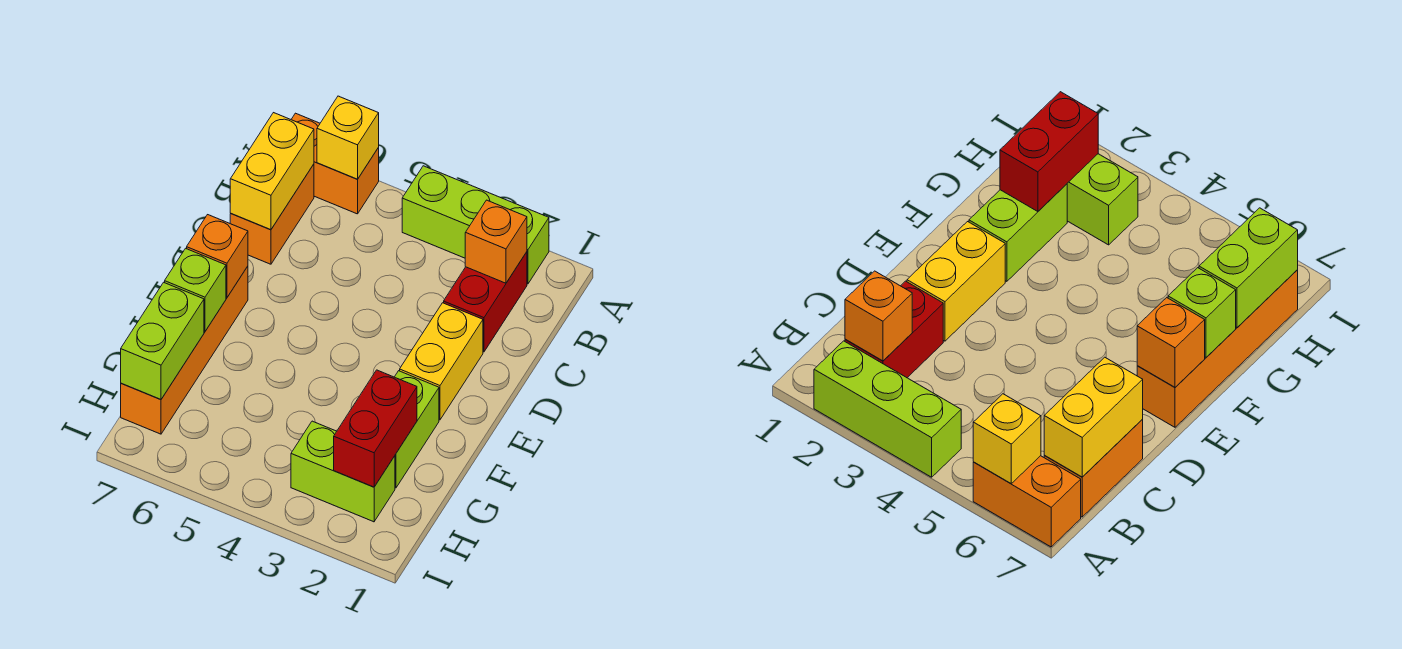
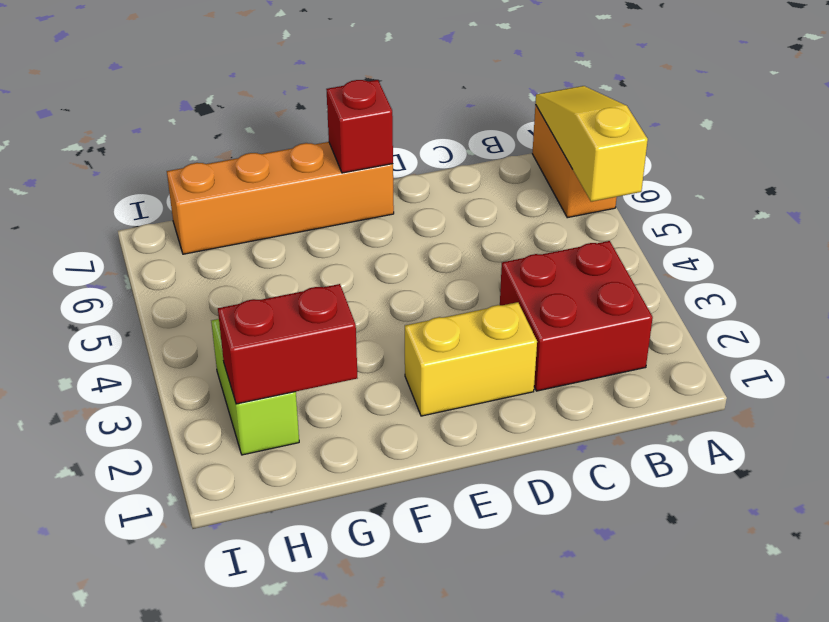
yellow 1x3 slope [535,86,648,202] -> yellow 1x1 brick [317,96,379,179]
red 2x2 brick [500,241,653,391] -> red 1x2 brick [444,252,527,352]
red 1x1 brick [326,80,393,173] -> orange 1x1 brick [187,215,248,298]
none -> lime 1x3 brick [402,166,549,284]
none -> orange 1x2 brick [230,164,314,264]
none -> lime 1x2 brick [395,371,439,488]

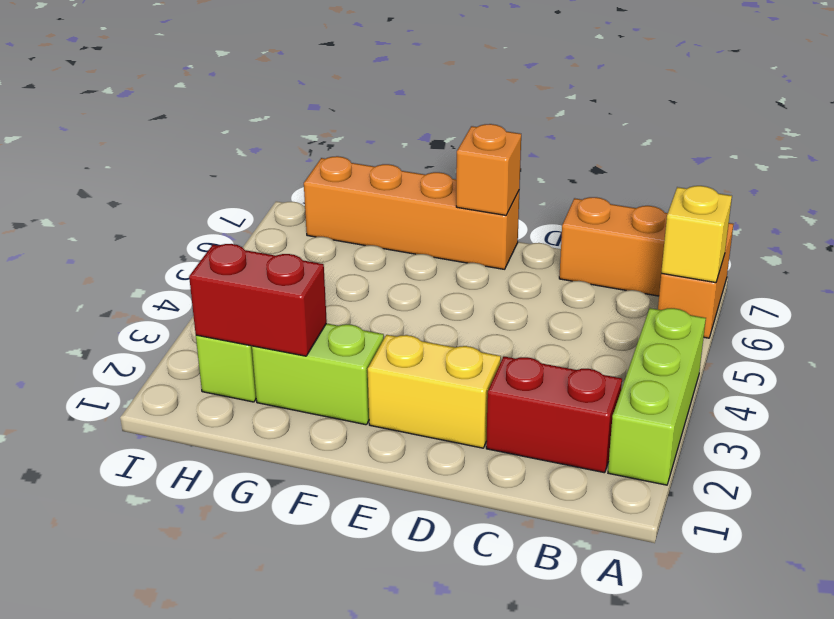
none -> orange 1x1 brick [465,200,527,283]
none -> yellow 1x2 brick [230,113,314,230]
none -> lime 1x1 brick [165,248,226,331]

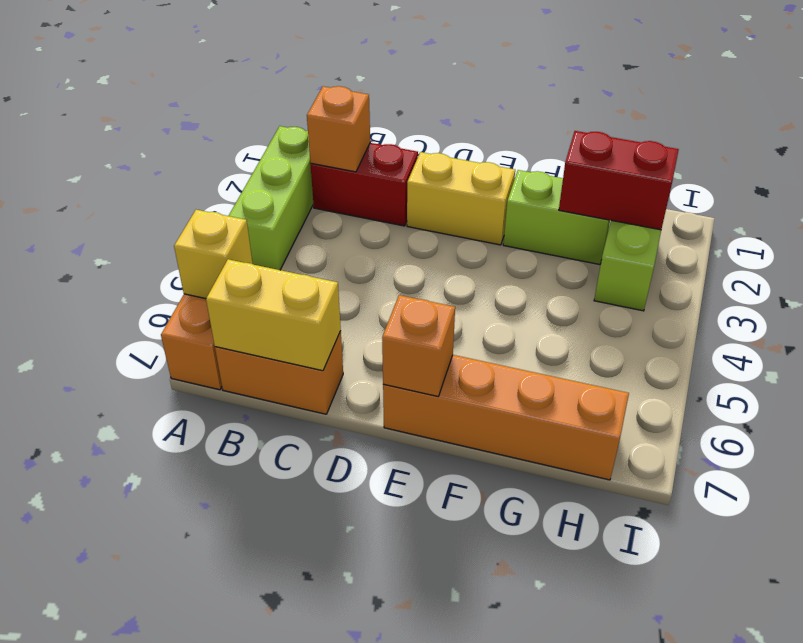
none -> lime 1x1 brick [165,248,226,331]
none -> lime 1x2 brick [121,282,204,400]

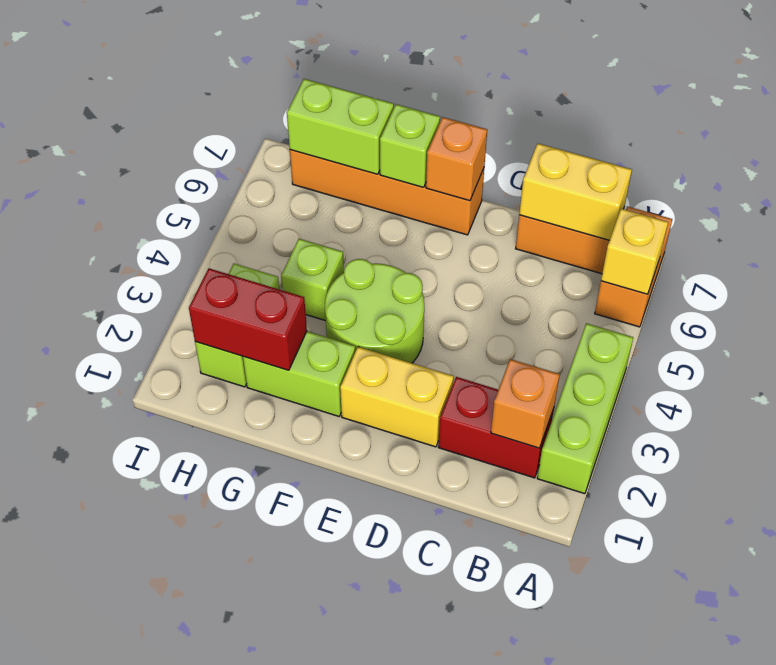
lime 2x2 round brick [325,259,424,363] -> none
lime 1x1 brick [281,239,344,321] -> none

